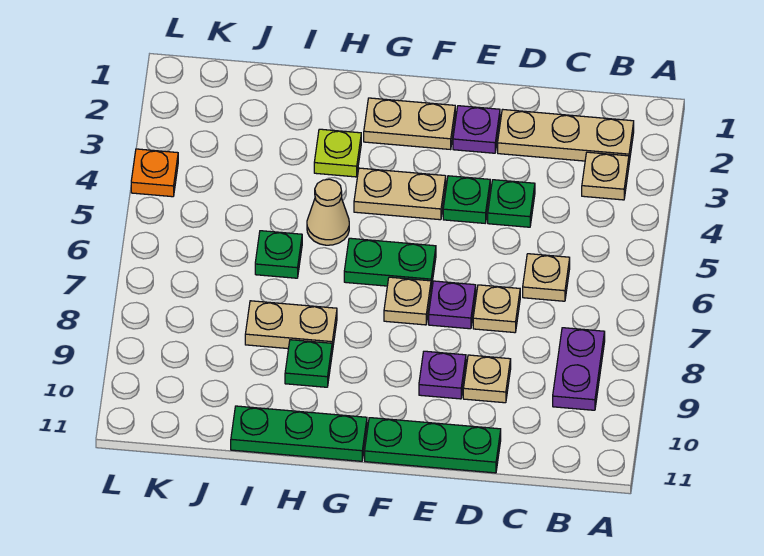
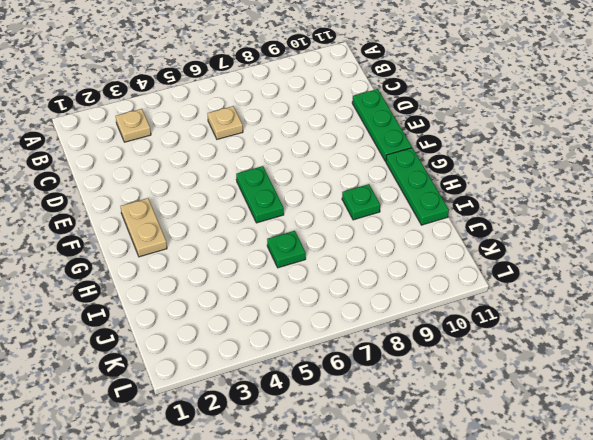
none -> tan 1x3 plate [498,109,634,162]
none -> purple 1x2 plate [553,328,605,410]
none -> green 1x1 plate [488,180,535,227]

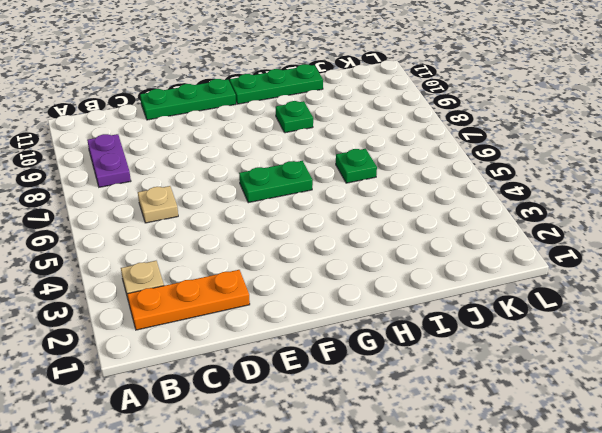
orange 1x3 plate [127,270,250,330] -> tan 1x3 plate [498,109,634,162]
none -> green 1x1 plate [488,180,535,227]
none -> tan 1x1 plate [473,285,520,333]
none -> tan 1x1 plate [463,355,511,403]

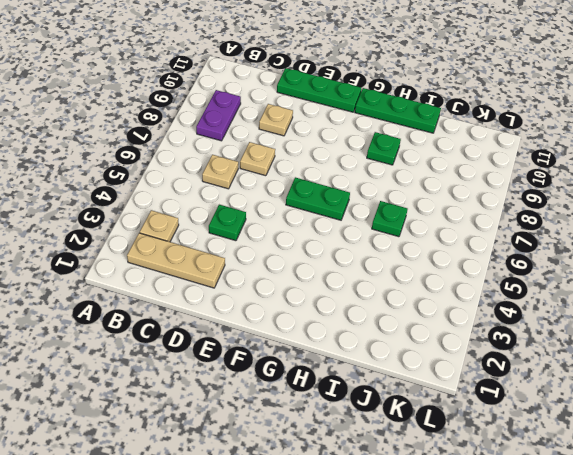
none -> purple 1x1 plate [453,106,500,153]
none -> green 1x1 plate [443,176,490,223]
none -> purple 1x1 plate [429,281,476,329]

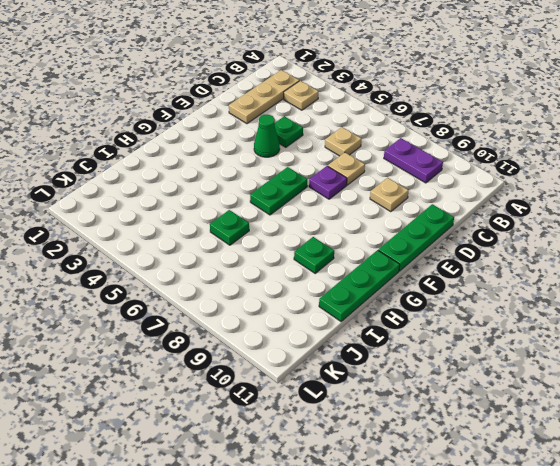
green 1x1 cone [254,115,280,157] -> green 1x1 plate [443,176,490,223]
none -> purple 1x1 plate [453,106,500,153]
none -> purple 1x1 plate [419,351,466,399]
none -> tan 1x2 plate [364,98,455,149]

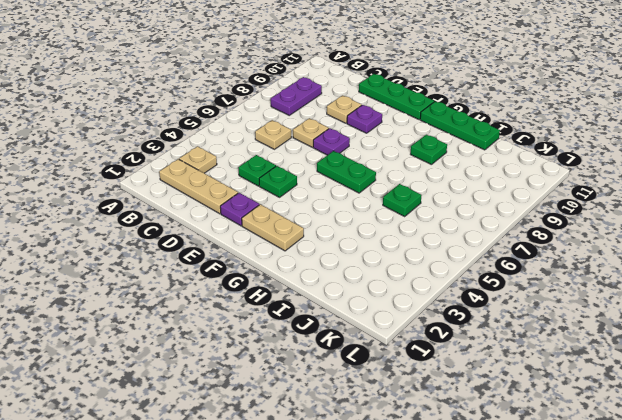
none -> tan 1x2 plate [354,168,446,220]
none -> tan 1x1 plate [384,277,431,325]
none -> lime 1x1 plate [314,129,361,177]

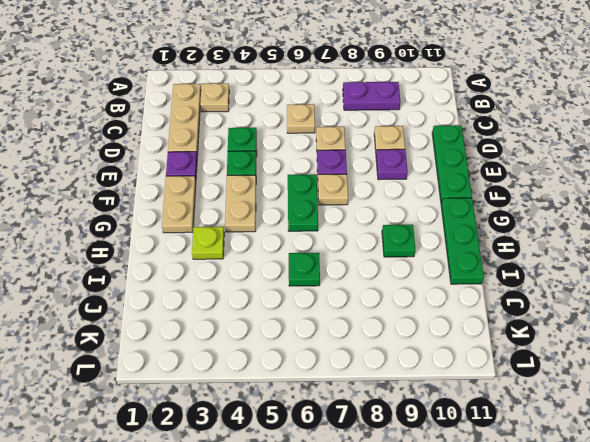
none -> tan 1x1 cone [307,179,349,245]
none -> tan 1x2 plate [245,301,337,352]
none -> orange 1x1 plate [131,149,178,197]

